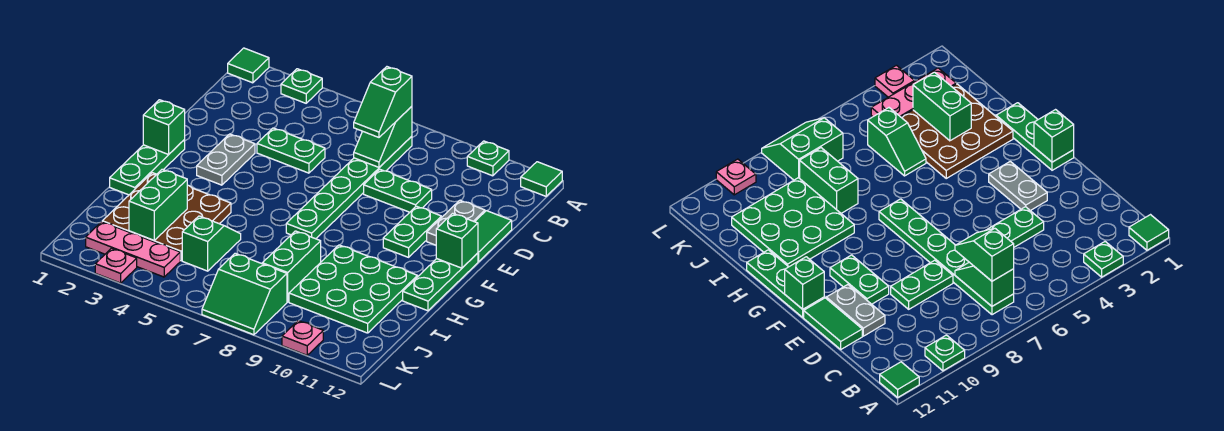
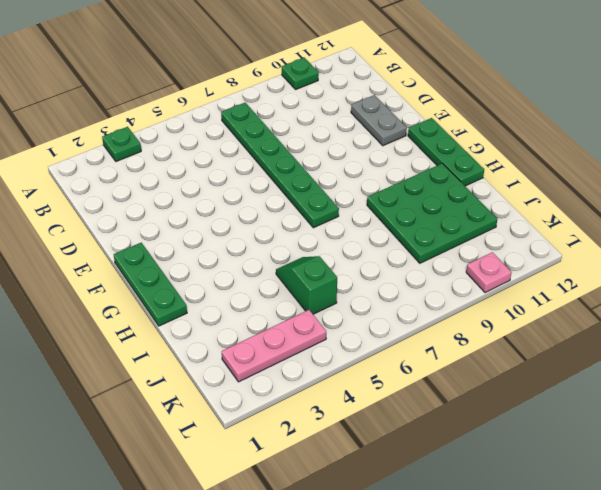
none -> green 1x1 tile [228,48,269,83]
none -> green 1x1 tile [521,162,562,196]
none -> green 1x2 plate [257,128,325,173]

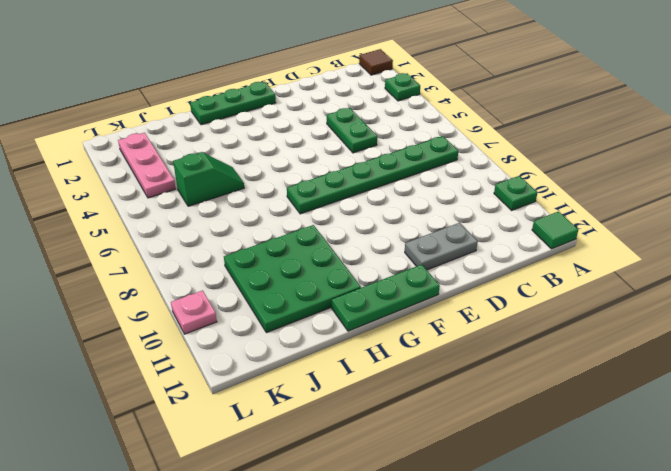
brown 1x1 tile [359,49,393,75] -> green 1x1 tile [228,48,269,83]
none -> green 1x2 plate [364,169,432,212]
none -> green 1x2 tile [475,211,512,262]
none -> grey 1x2 plate [197,134,255,185]

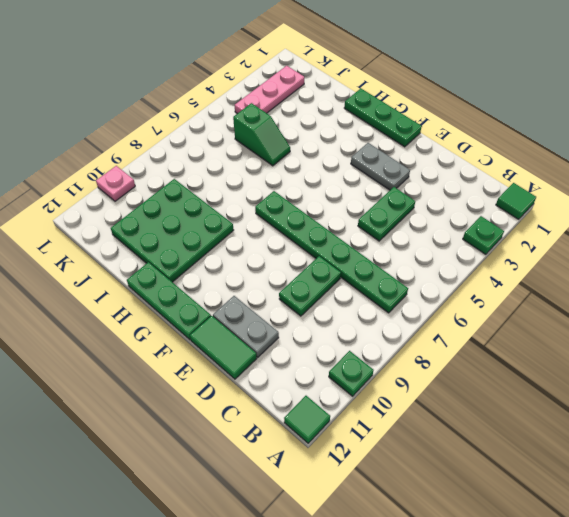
none -> green 1x2 plate [383,206,441,257]
none -> brown 3x3 plate [102,173,231,261]
none -> green 1x2 brick [262,231,321,302]

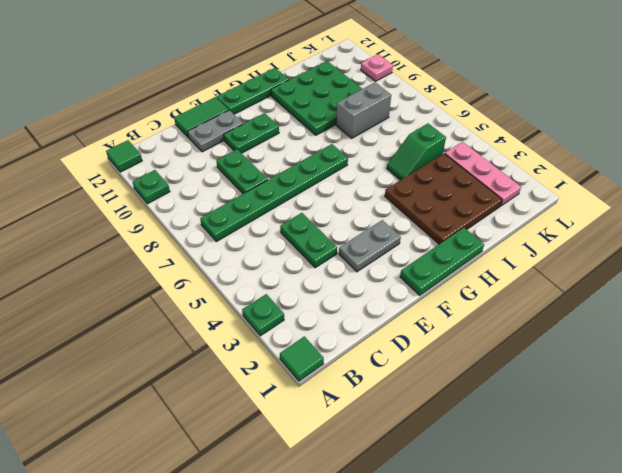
grey 1x2 brick [336,82,391,138] -> green 1x2 brick [262,231,321,302]
none -> green 2x2 slope [202,253,287,335]
none -> pink 1x1 plate [95,248,137,283]
none -> green 1x2 slope [354,106,412,167]

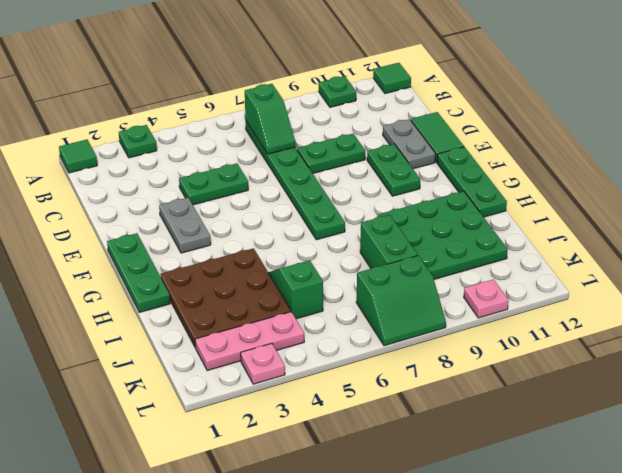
none -> green 1x1 brick [143,100,185,154]
none -> green 1x1 brick [436,213,478,268]
none -> green 1x2 brick [129,169,187,241]

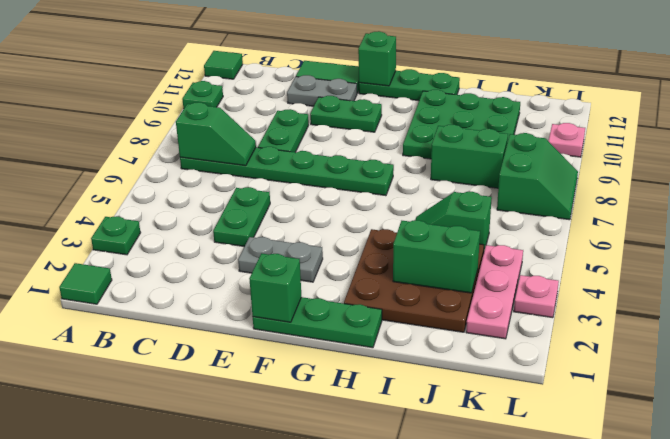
none -> green 1x2 slope [354,67,412,137]

